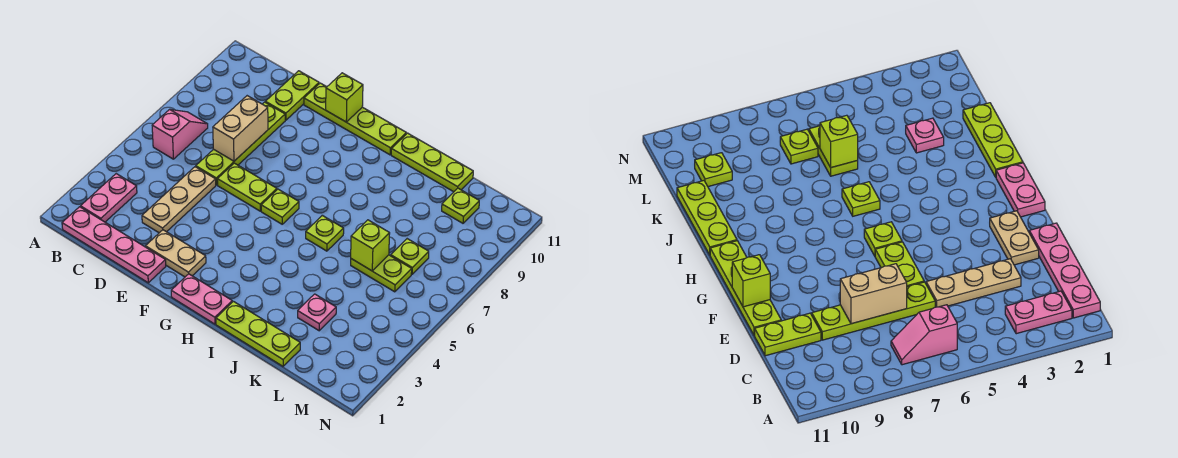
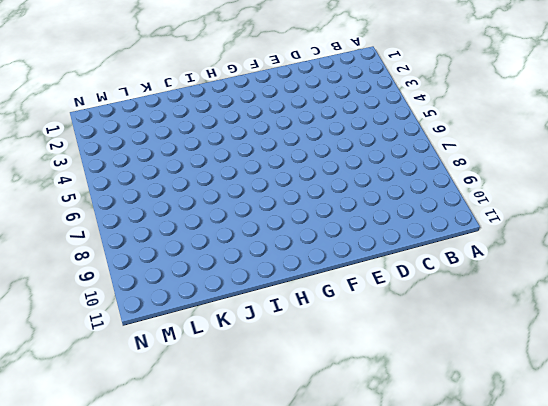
none -> pink 1x4 plate [62,207,166,283]
none -> pink 1x2 plate [81,174,137,222]
none -> pink 1x2 slope [152,109,208,159]

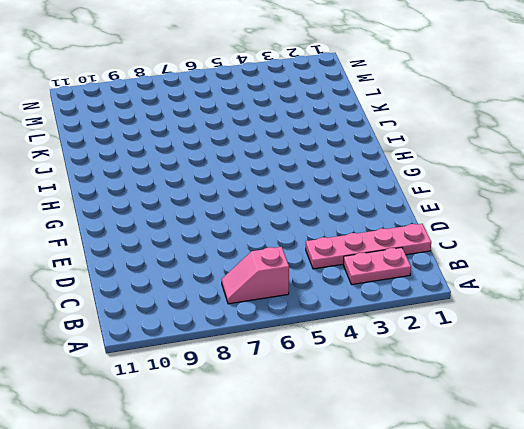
pink 1x4 plate [306,224,431,269] -> pink 1x4 plate turned to [62,207,166,283]
none -> tan 1x3 plate [142,167,216,233]
none -> lime 1x4 plate [196,102,285,185]
none -> lime 1x2 plate [265,71,319,120]

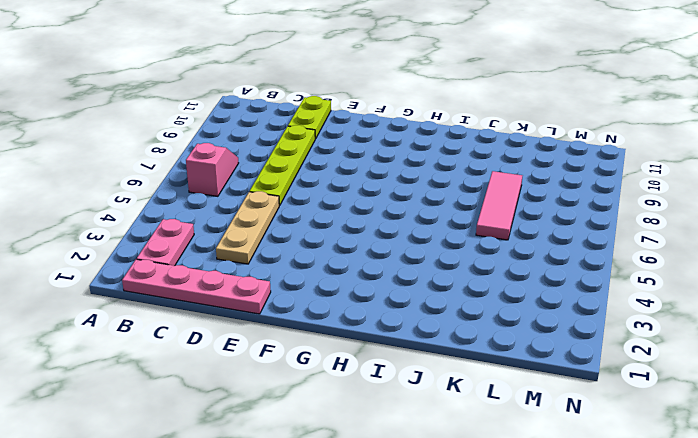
pink 1x3 tile [476,171,522,240] -> lime 1x2 plate [351,255,412,292]
none -> tan 1x2 plate [146,230,206,277]
none -> lime 1x2 plate [217,163,277,211]
none -> lime 1x4 plate [304,83,406,155]

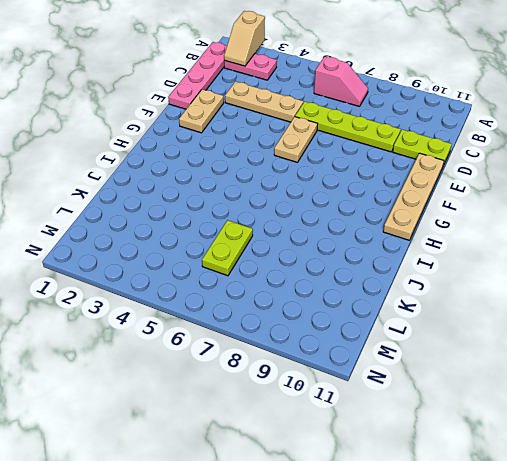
tan 1x2 slope [224,11,265,66] -> none
tan 1x2 plate [274,117,317,162] -> lime 1x2 plate [217,163,277,211]
tan 1x4 plate [383,153,444,240] -> lime 1x4 plate [304,83,406,155]
none -> pink 1x2 plate [171,274,232,324]
none -> lime 1x1 plate [261,189,299,224]
none -> lime 1x3 plate [216,301,300,366]

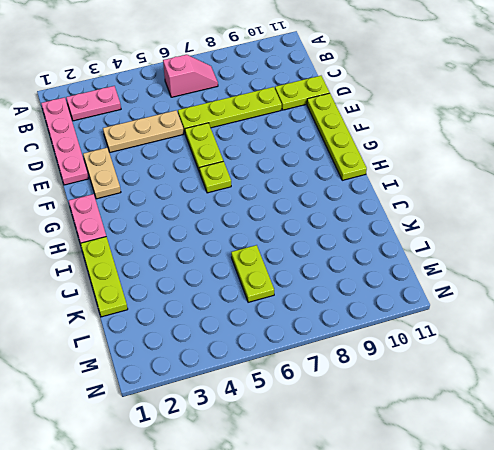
none -> lime 1x1 plate [306,215,344,251]
none -> lime 1x3 plate [391,133,473,192]
none -> pink 1x1 plate [298,294,336,331]

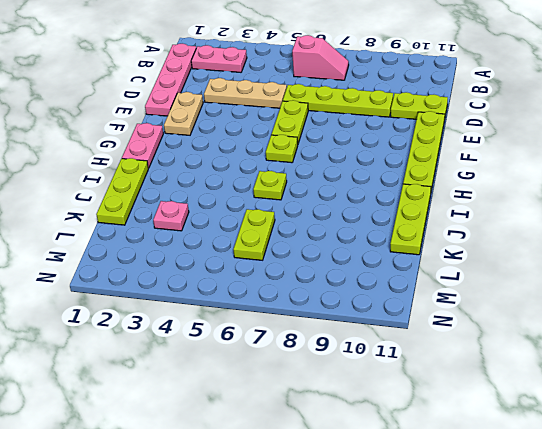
none -> lime 1x1 plate [391,239,429,274]
none -> lime 1x1 plate [442,188,479,223]
none -> tan 1x2 brick [213,96,268,161]

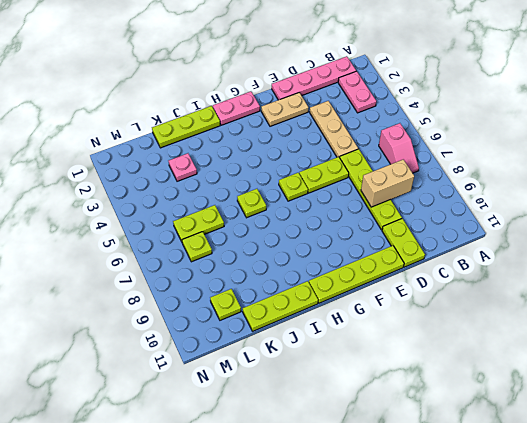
tan 1x2 brick [361,160,414,207] -> tan 1x2 brick turned to [213,96,268,161]
none -> lime 1x1 brick [326,73,363,122]
none -> lime 1x1 brick [351,220,390,271]

